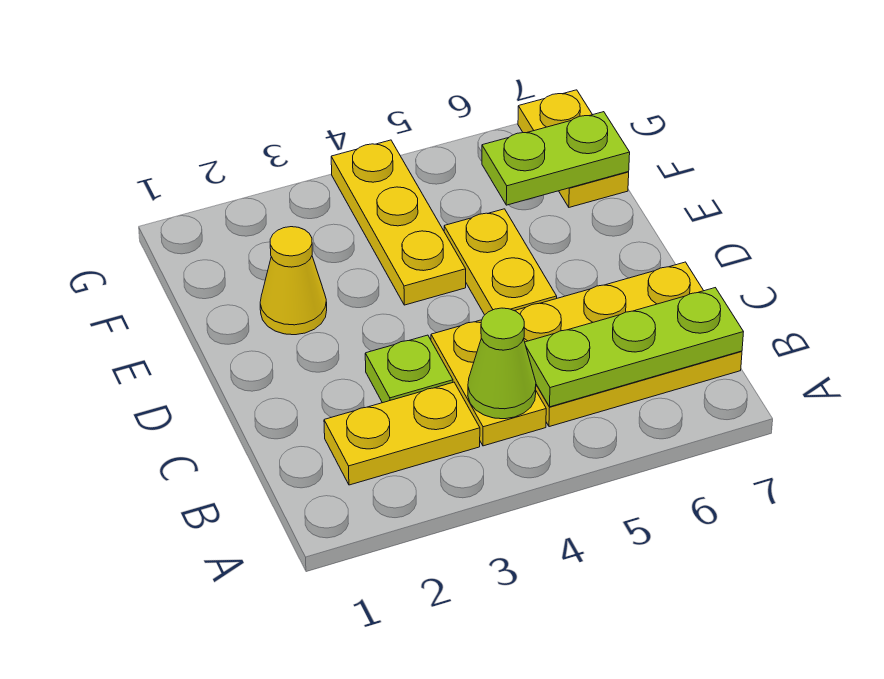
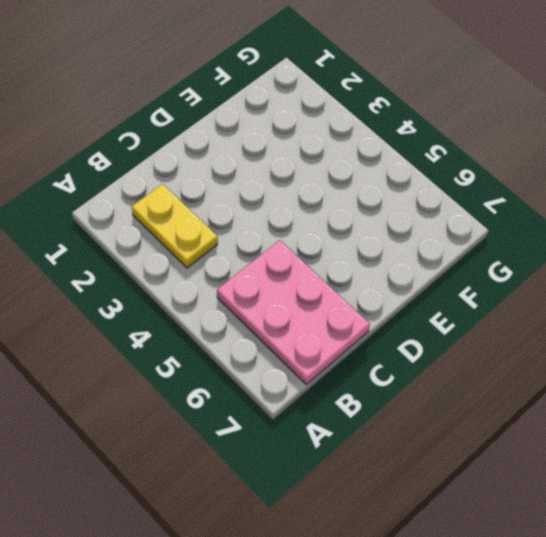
pink 2x3 plate [217,240,370,384] -> yellow 2x3 plate [515,262,742,427]
none -> yellow 1x2 plate [431,320,546,446]
none -> lime 1x1 plate [365,335,453,403]

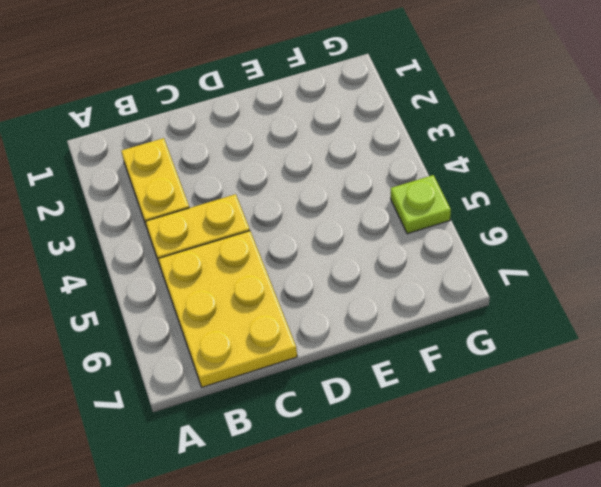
lime 1x1 plate [391,175,451,234] -> lime 1x1 plate moved to [365,335,453,403]
none -> yellow 1x2 plate [444,209,557,315]
none -> yellow 1x1 cone [260,227,327,335]

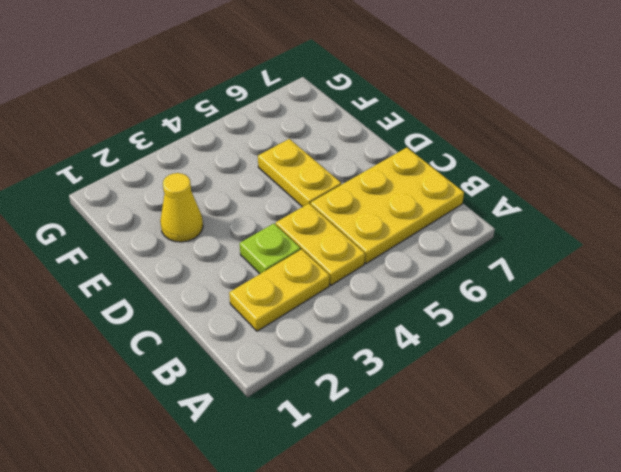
none -> yellow 1x3 plate [331,140,466,305]
none -> yellow 1x2 plate [518,90,629,207]

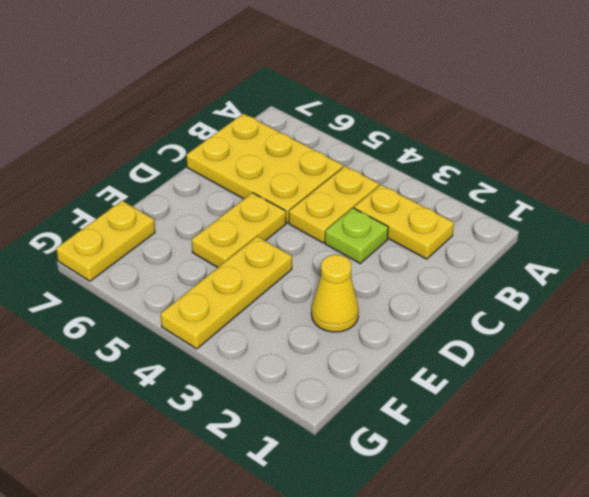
none -> lime 1x1 cone [468,308,536,419]
none -> lime 1x3 plate [525,288,743,407]

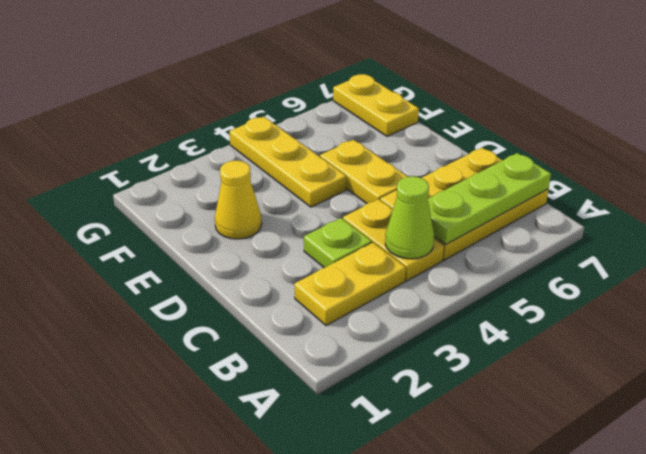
none -> lime 1x2 plate [482,112,630,205]

